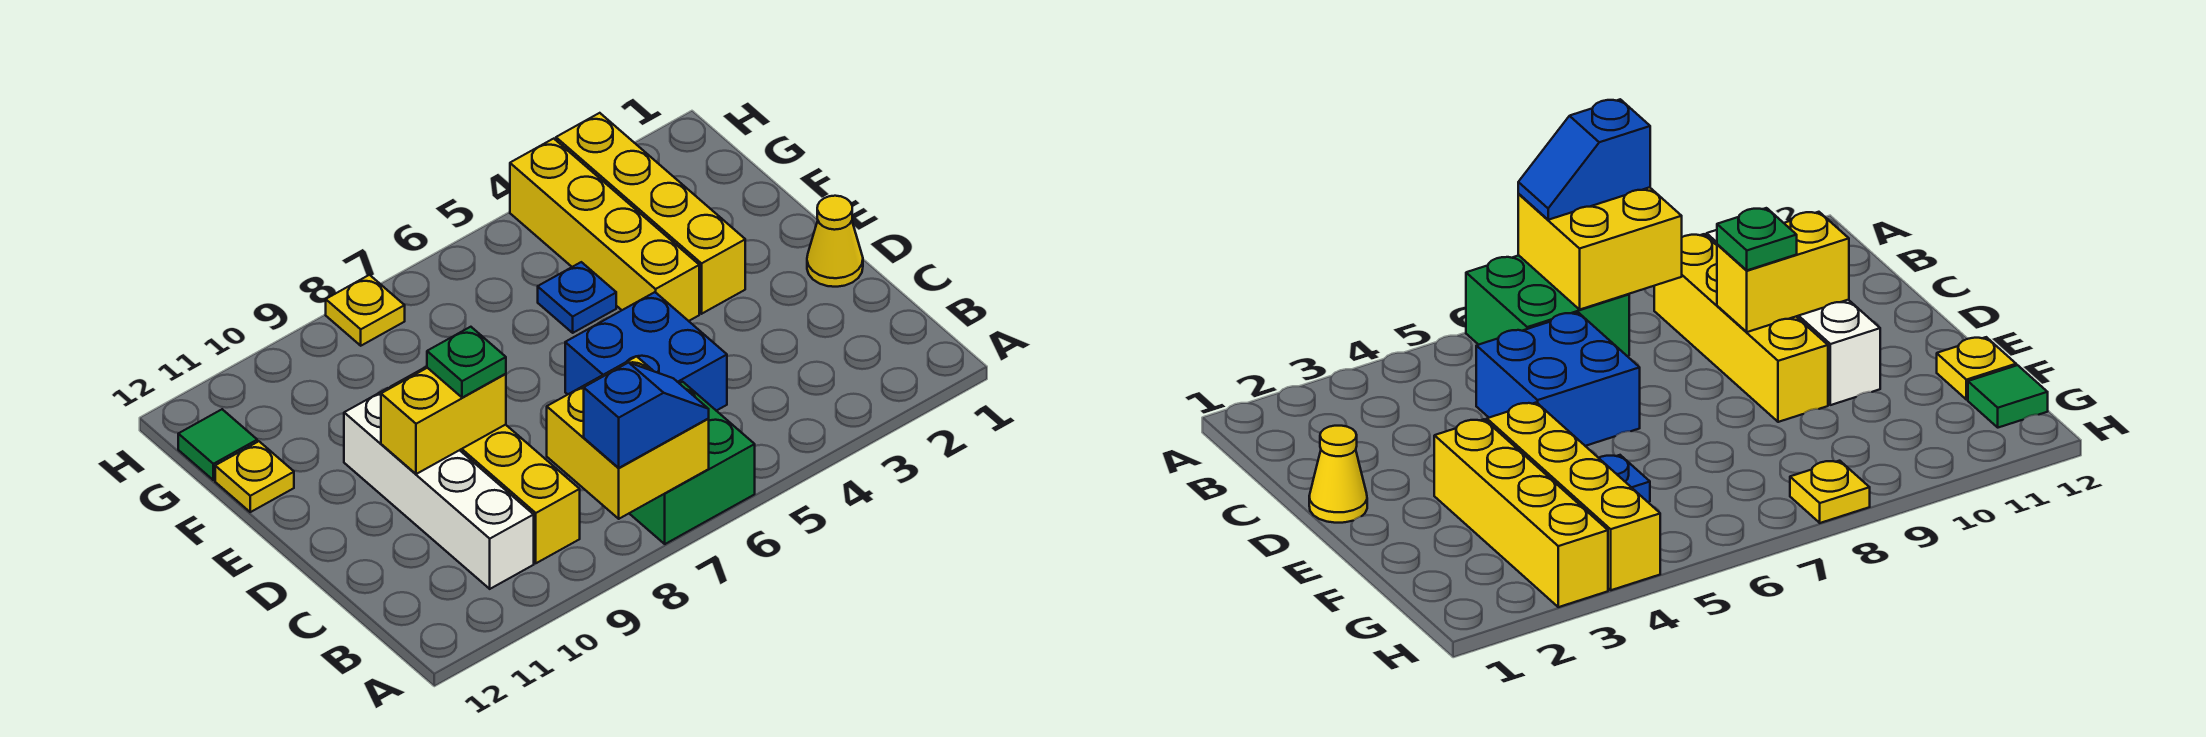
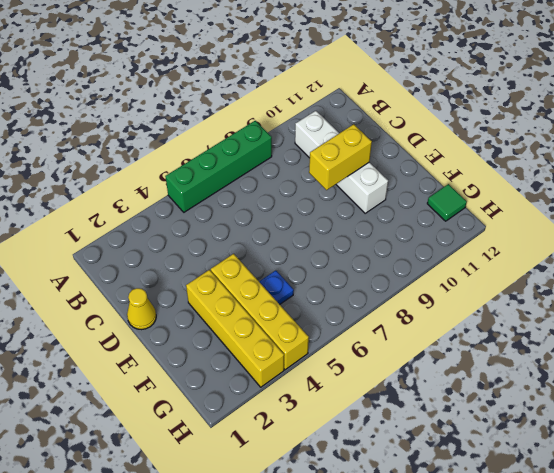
green 1x4 brick [165,121,272,212] -> green 2x2 brick [629,382,755,544]
none -> yellow 1x4 brick [390,367,580,563]
none -> blue 2x2 brick [565,292,727,411]
none -> yellow 1x1 plate [215,441,294,512]

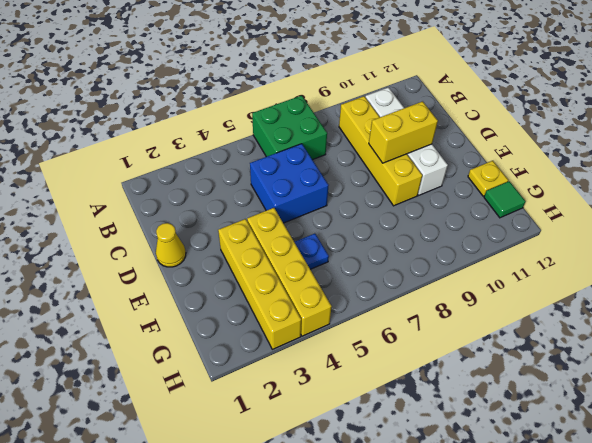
none -> yellow 1x1 plate [326,275,405,346]
none -> yellow 2x2 brick [547,356,709,519]
none -> blue 1x2 slope [584,362,709,468]

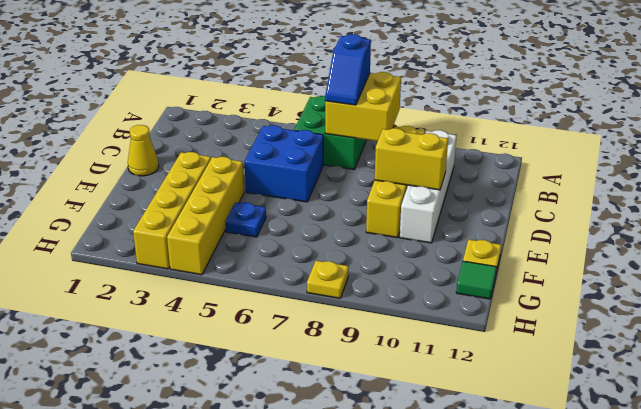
blue 1x2 slope [325,34,371,105] -> blue 1x2 slope turned to [584,362,709,468]
none -> green 1x1 plate [427,327,506,398]

